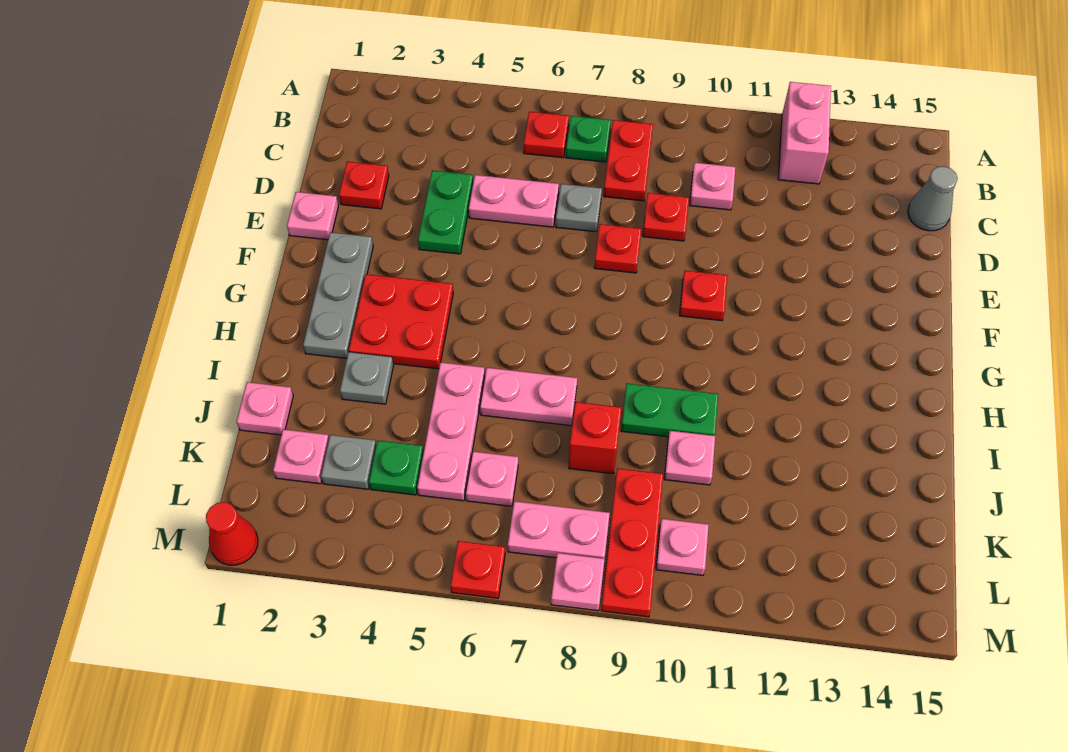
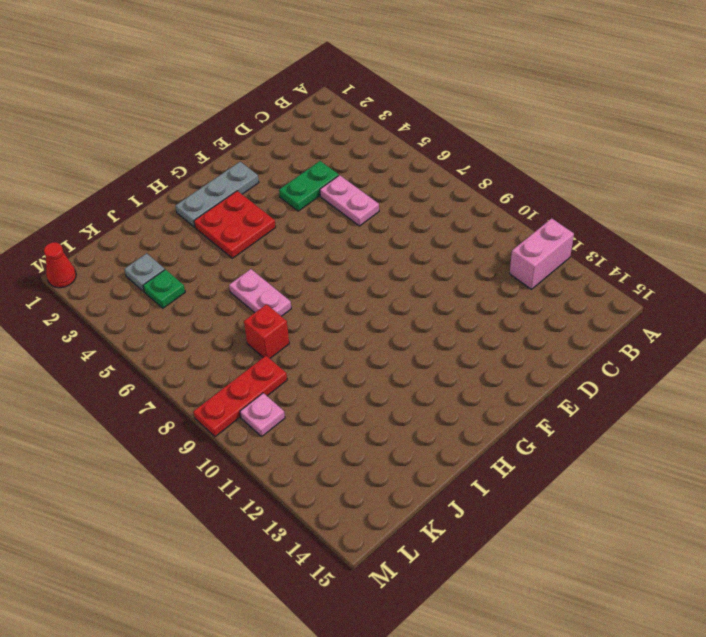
none -> red 1x1 plate [524,112,569,158]
none -> green 1x1 plate [566,116,611,162]
none -> red 1x2 plate [604,120,653,201]
none -> pink 1x1 plate [690,163,735,210]

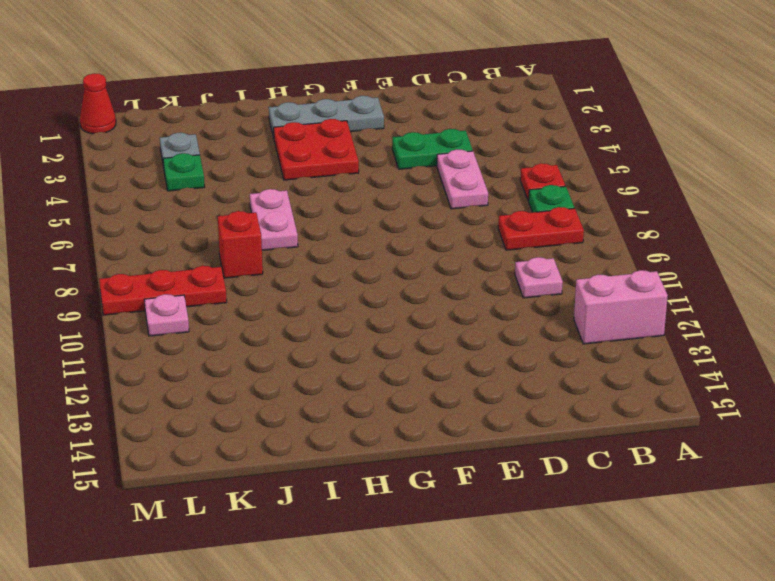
none -> grey 1x1 cone [908,166,958,231]
none -> red 1x1 plate [339,162,389,209]
none -> grey 1x1 plate [556,184,602,232]
none -> red 1x1 plate [643,193,689,241]

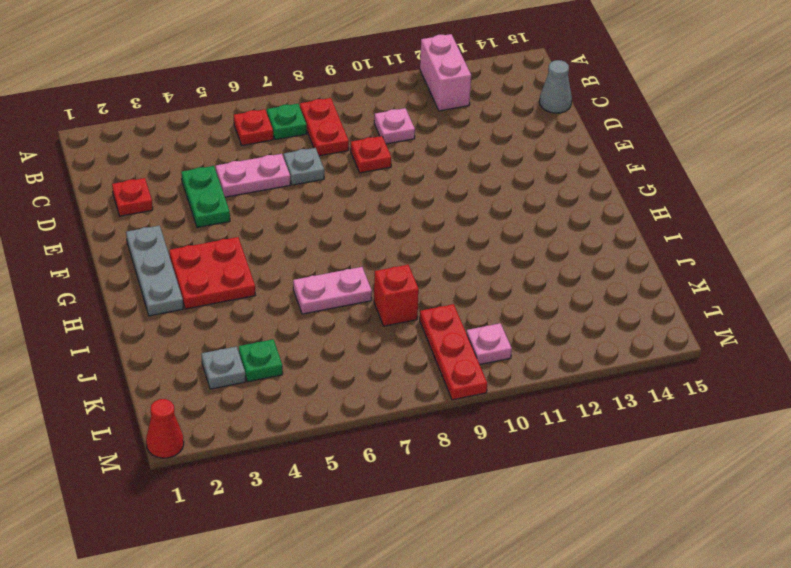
none -> pink 1x1 plate [287,192,338,240]
none -> red 1x1 plate [594,224,641,273]
none -> red 1x1 plate [679,271,727,321]
none -> grey 1x1 plate [340,352,393,404]

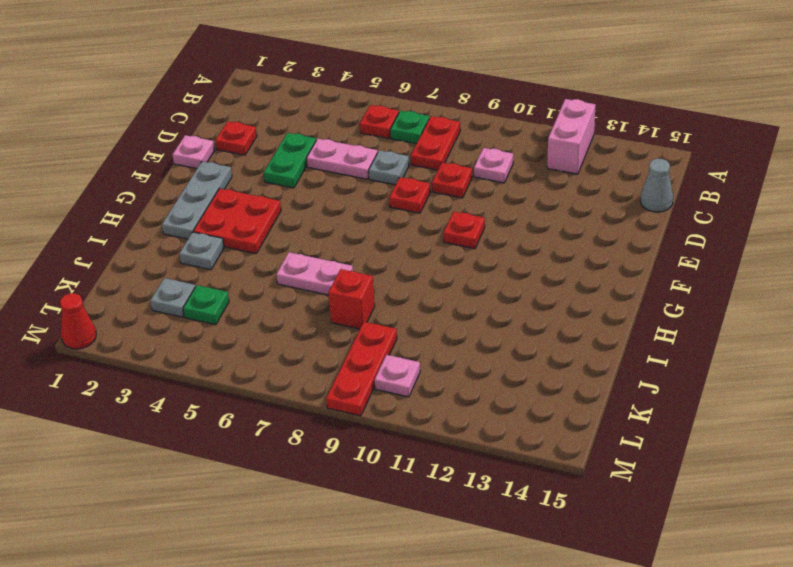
none -> pink 1x3 plate [417,362,485,501]
none -> green 1x2 plate [621,383,718,437]
none -> pink 1x1 plate [236,382,293,435]
none -> pink 1x1 plate [664,431,715,485]

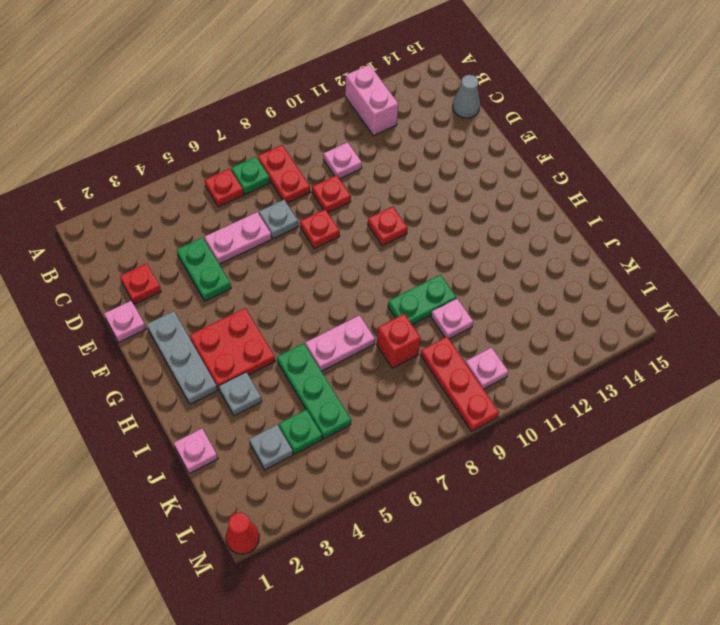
green 1x3 plate [277,343,351,439] -> pink 1x3 plate [417,362,485,501]
none -> pink 1x1 plate [273,429,329,484]
none -> pink 1x1 plate [466,452,518,506]
none -> pink 1x2 plate [508,501,610,559]
none -> red 1x1 plate [450,541,505,598]

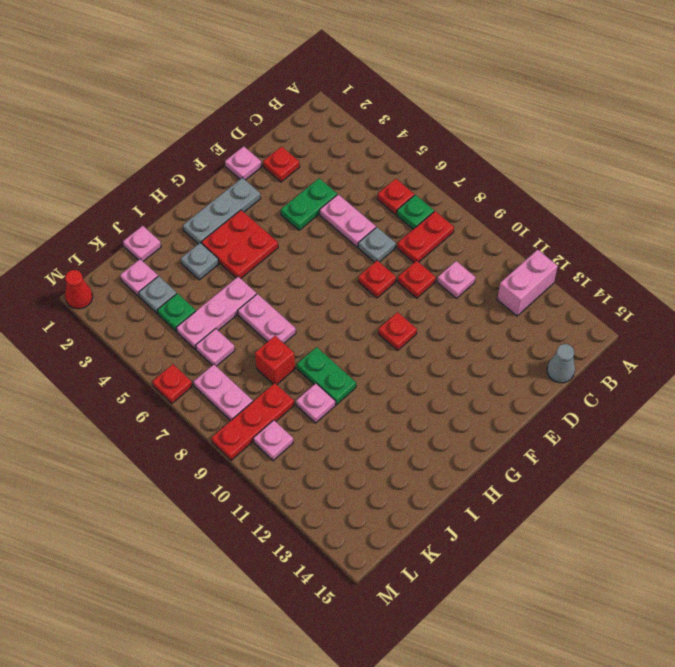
none -> pink 1x1 plate [551,553,605,611]

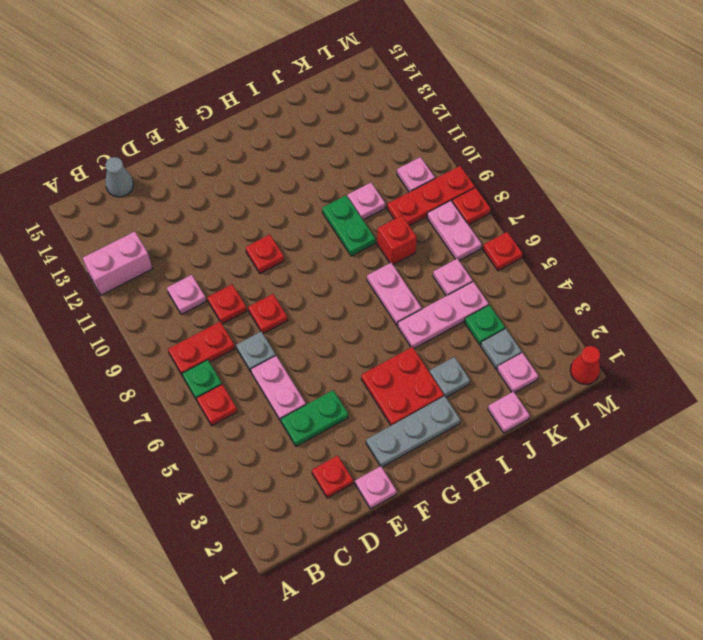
red 1x1 plate [452,188,491,225] -> pink 1x1 plate [551,553,605,611]

